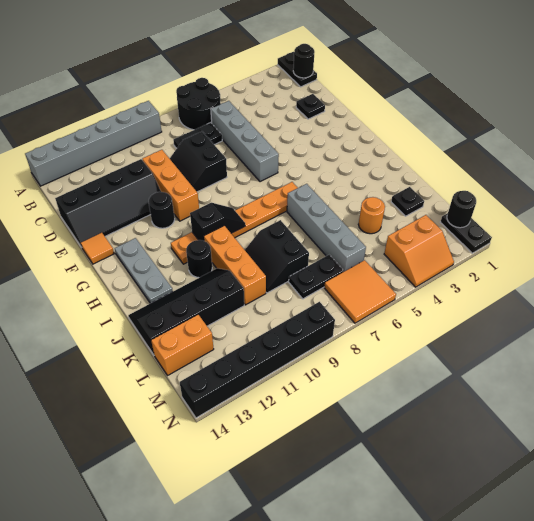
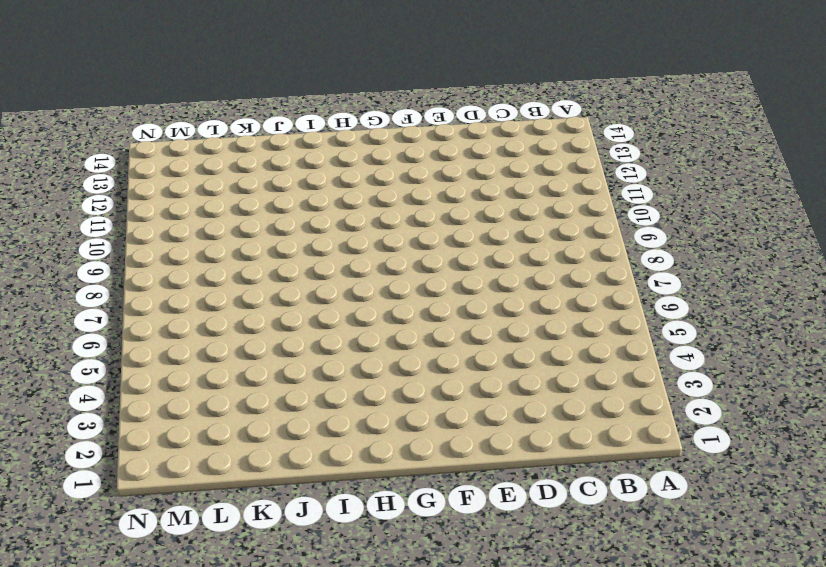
none -> black 1x2 plate [278,52,317,87]
none -> black 2x2 round brick [176,78,221,130]
none -> grey 1x6 brick [25,101,162,186]

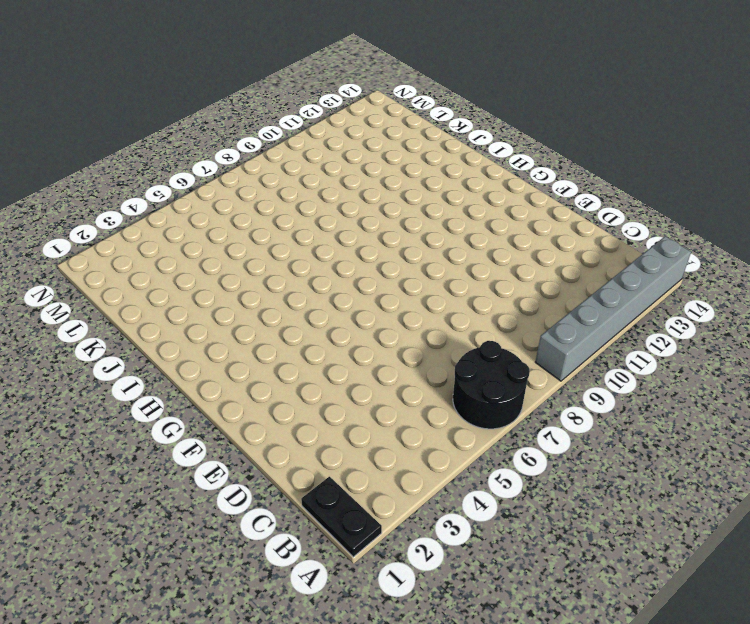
none -> grey 1x4 brick [211,101,279,182]
none -> black 1x2 plate [173,123,222,148]
none -> black 1x1 plate [296,94,325,119]

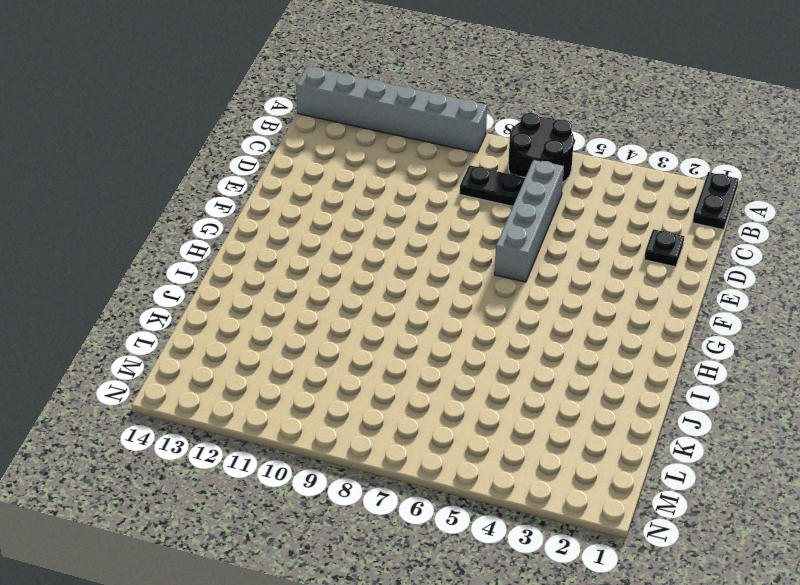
none -> black 2x2 slope [170,132,227,192]
none -> orange 1x3 brick [142,150,199,221]
none -> black 2x4 slope [55,159,161,247]

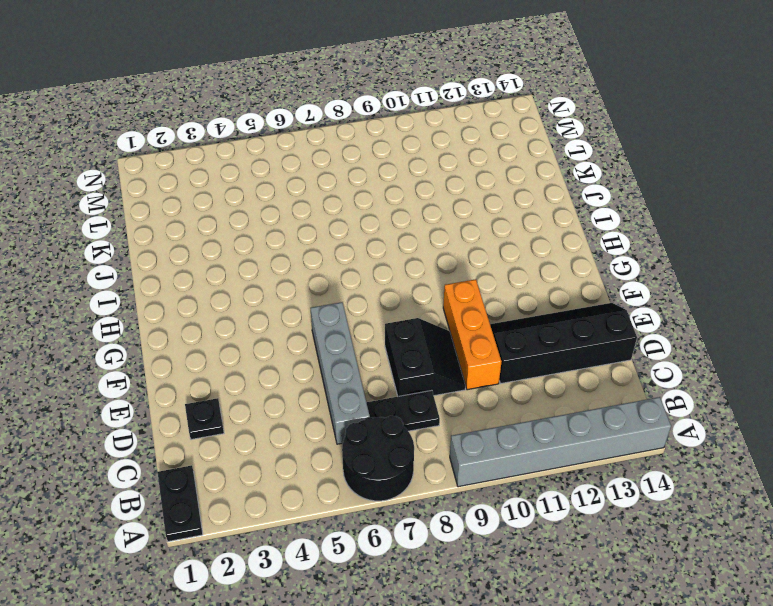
none -> black 1x1 round brick [149,192,175,228]
none -> orange 1x1 tile [81,233,114,264]
none -> grey 1x3 plate [115,238,173,303]

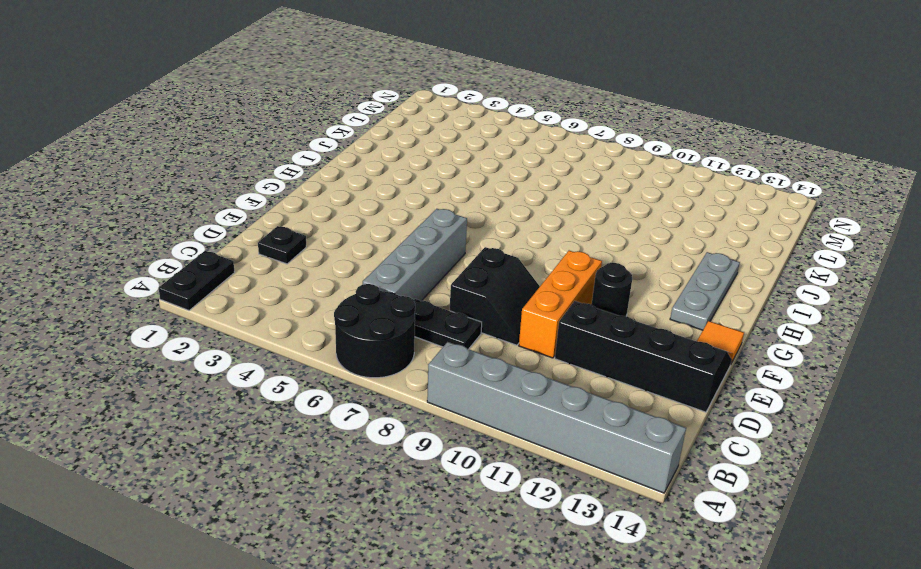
none -> orange 1x6 plate [171,182,298,264]
none -> grey 1x4 brick [287,184,366,271]
none -> orange 1x3 brick [204,226,266,305]

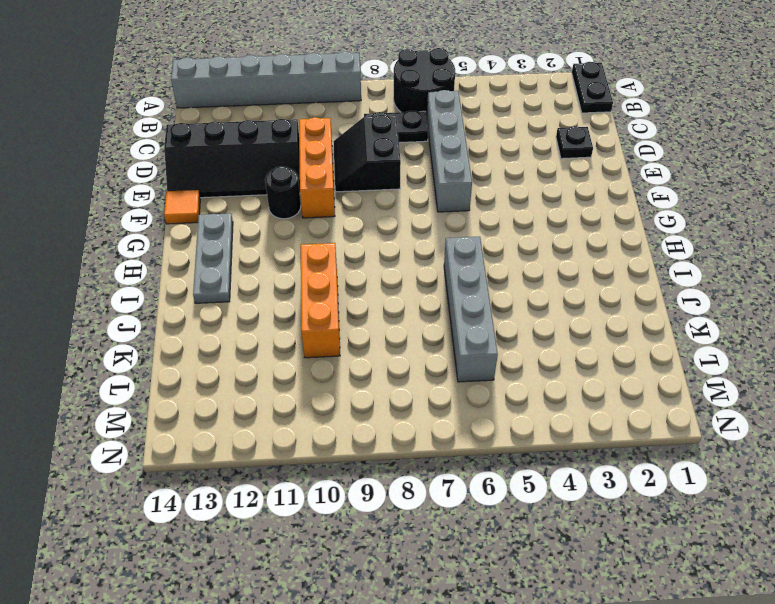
none -> orange 1x6 plate [171,182,298,264]
none -> black 1x1 round brick [186,240,212,278]
none -> black 2x2 slope [245,220,309,293]

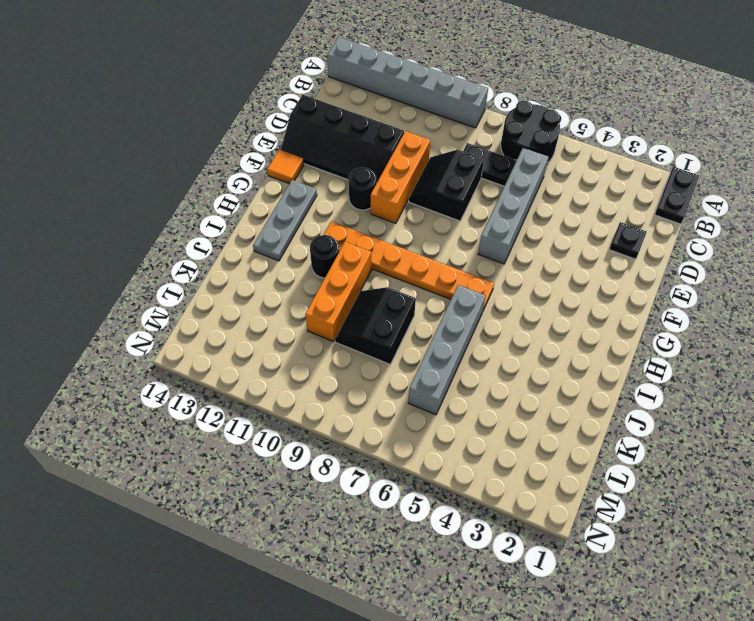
none -> black 2x4 slope [128,268,244,355]
none -> black 1x1 plate [391,187,424,216]
none -> orange 1x1 round brick [358,197,385,234]

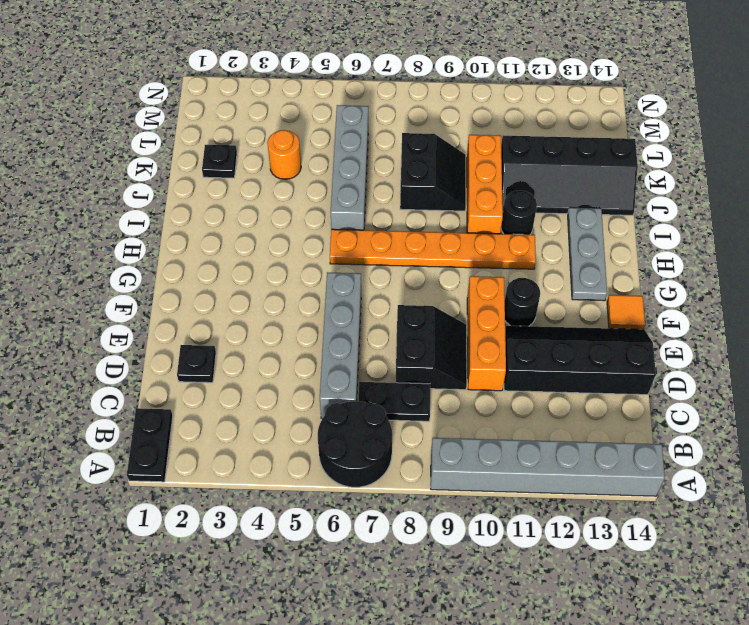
none -> black 1x2 plate [289,255,344,299]
none -> orange 1x2 brick [151,315,214,375]
none -> black 1x2 plate [440,213,492,253]

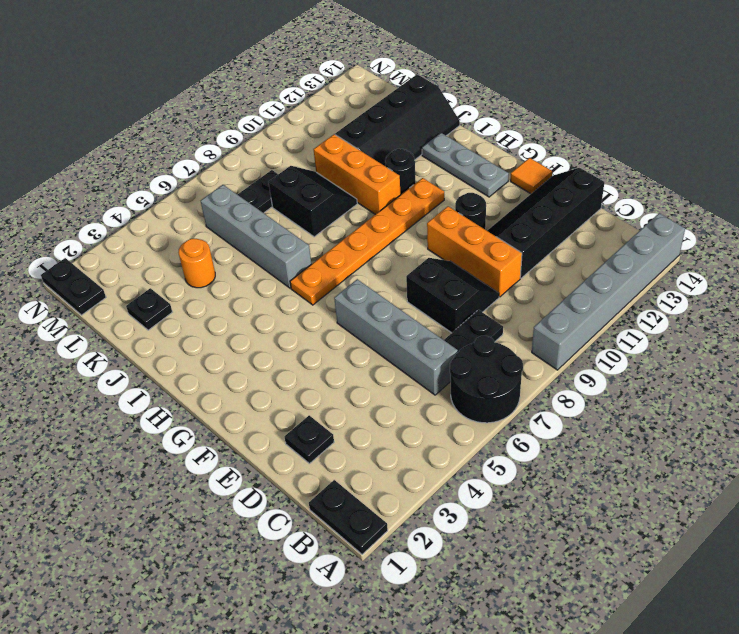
none -> orange 1x2 brick [151,315,214,375]
none -> orange 2x2 slope [384,215,454,287]
none -> orange 2x2 tile [324,260,396,323]

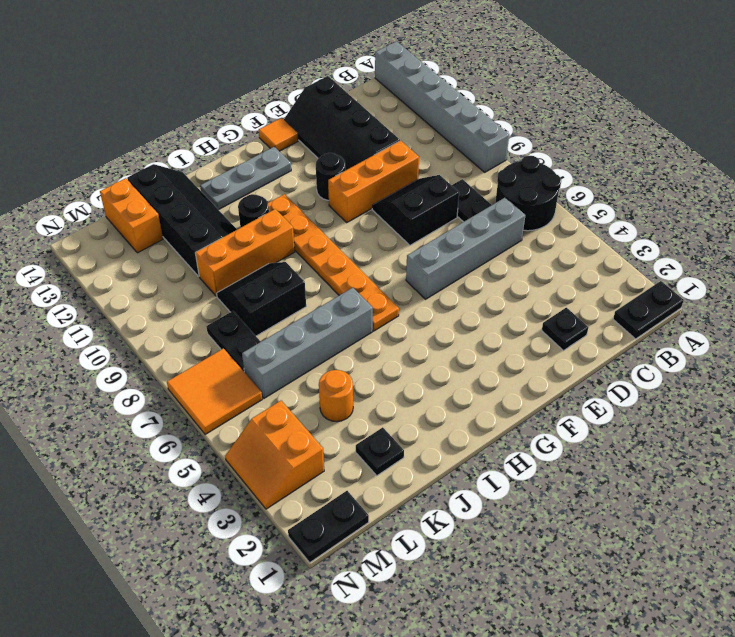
none -> black 1x6 brick [180,302,335,418]
none -> black 1x1 round brick [293,44,315,78]
none -> black 1x2 slope [190,203,245,241]

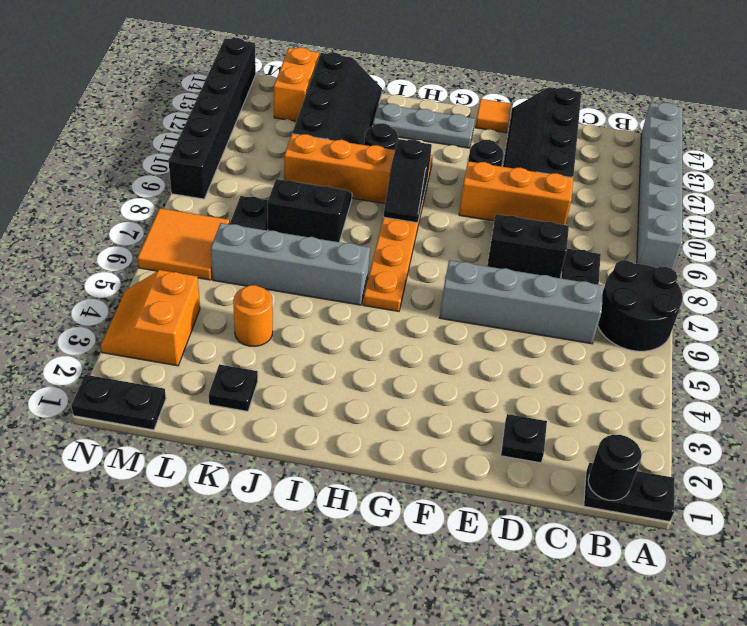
none -> black 1x1 round brick [447,191,476,228]

